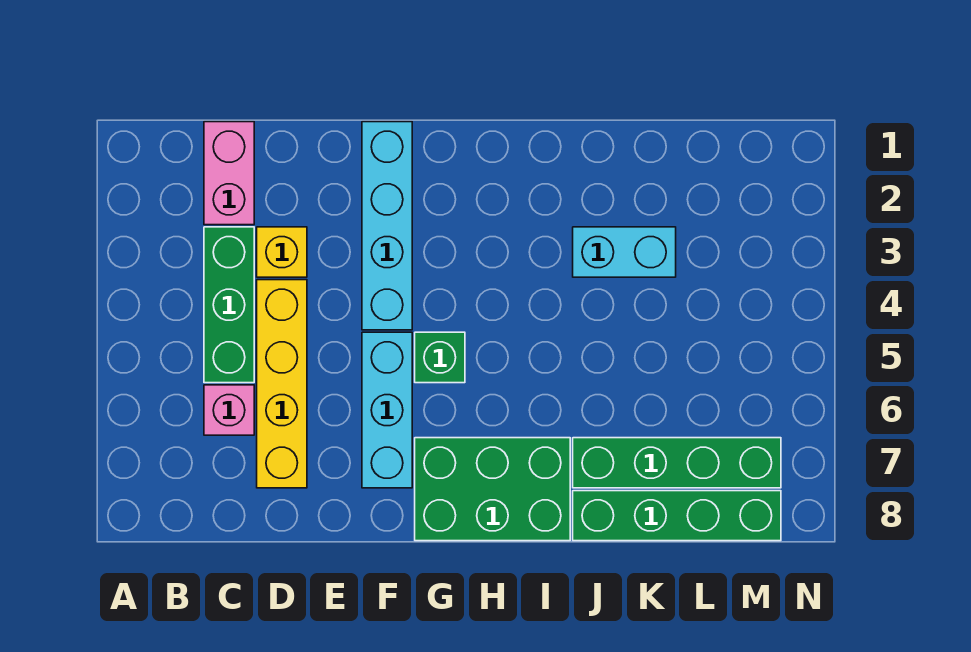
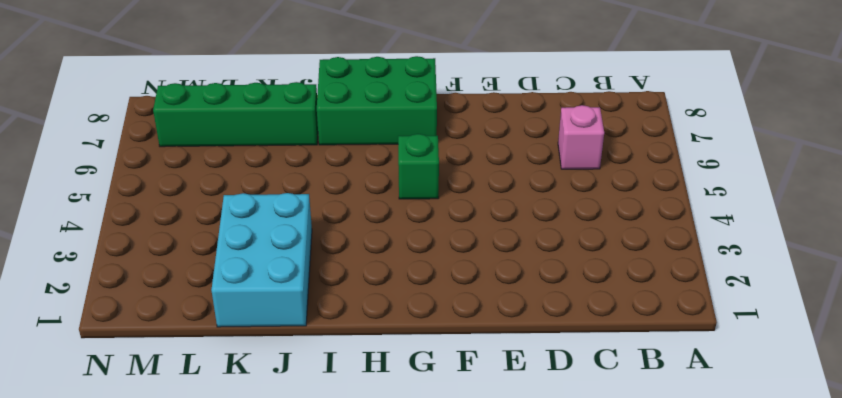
cyan 2x3 brick [211,193,312,327] -> cyan 1x2 brick [573,227,676,277]
none -> pink 1x2 brick [204,122,254,225]
none -> green 1x3 brick [204,227,254,383]
none -> yellow 1x1 brick [257,227,307,277]

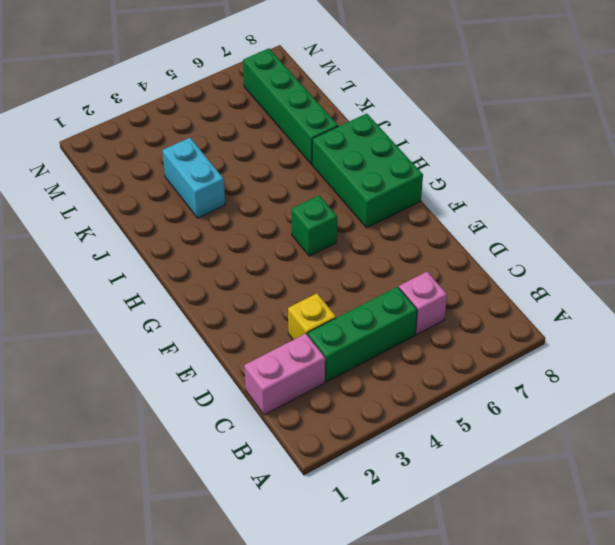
none -> yellow 1x4 brick [257,280,307,488]
none -> cyan 1x4 brick [362,122,412,330]
none -> cyan 1x3 brick [362,332,412,488]

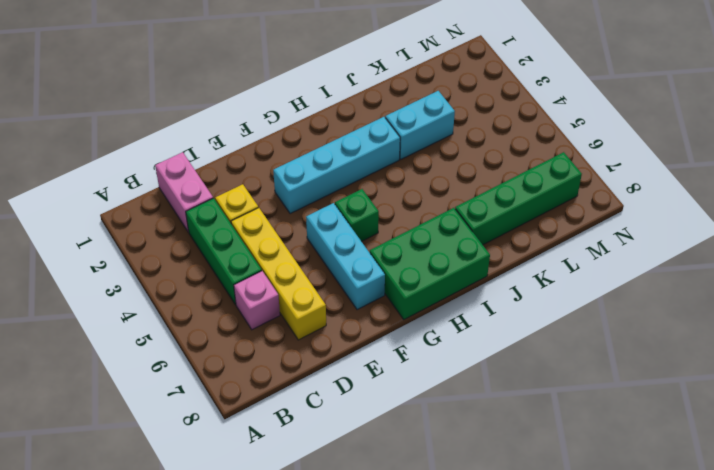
cyan 1x4 brick [273,117,400,214] -> cyan 1x4 brick turned to [362,122,412,330]
none -> green 1x4 brick [573,491,781,541]

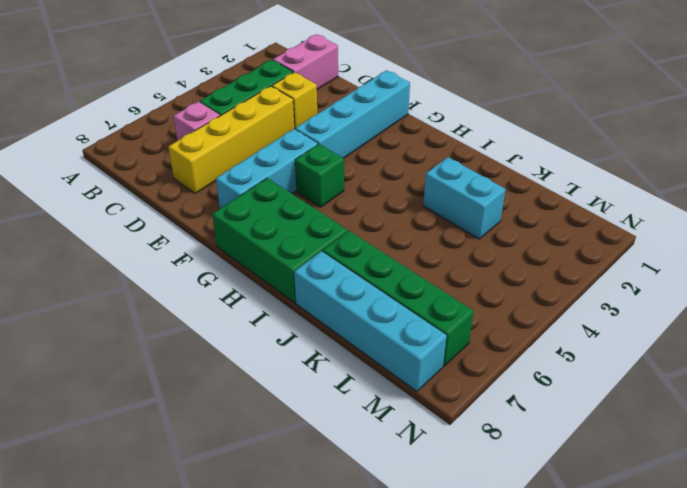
cyan 1x4 brick [294,251,447,391] -> green 1x4 brick [573,491,781,541]

